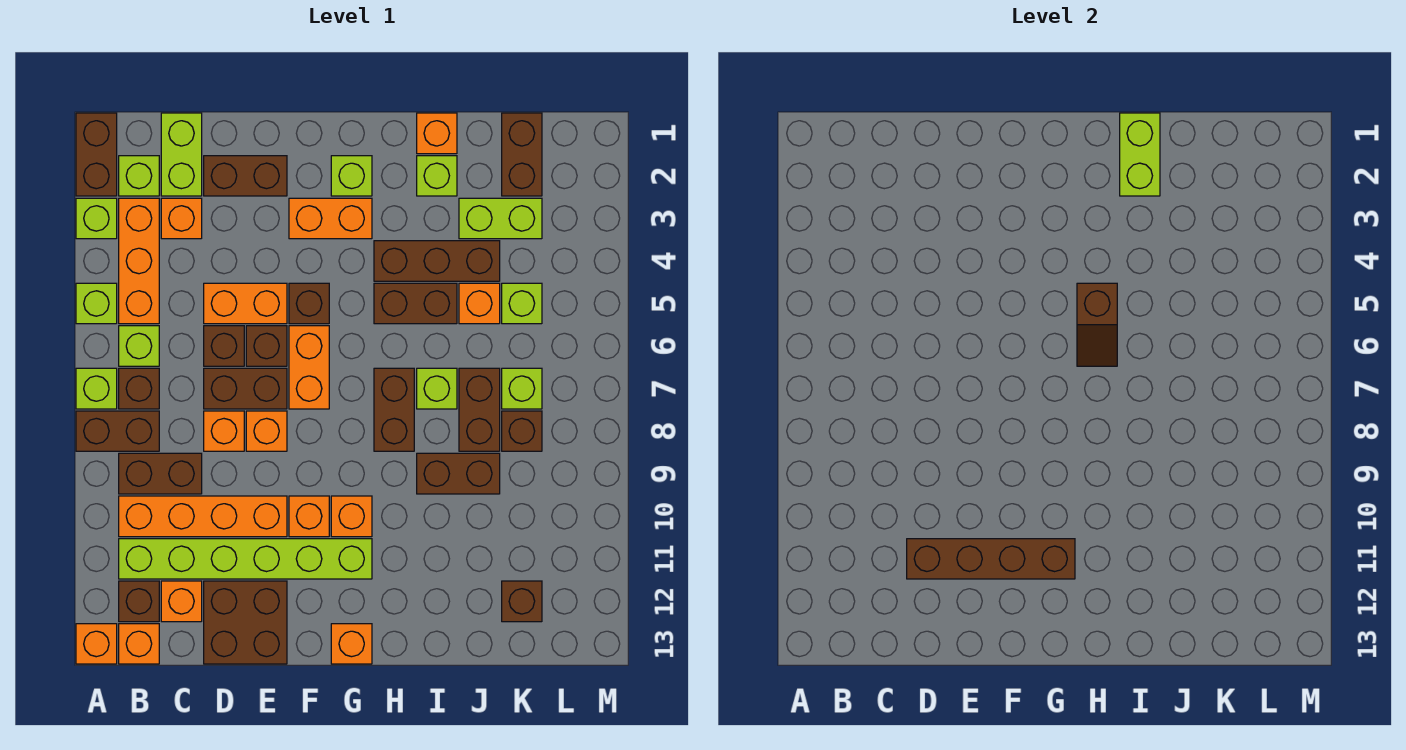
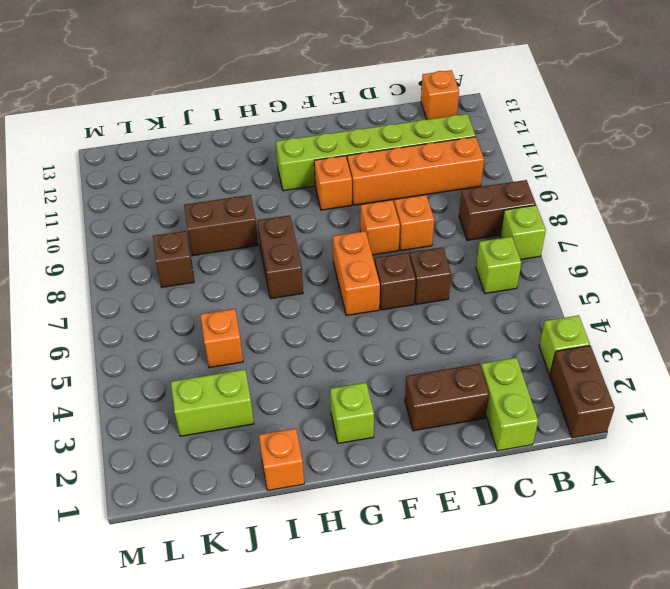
none -> lime 1x1 brick [76,283,117,324]
none -> orange 1x1 brick [76,624,117,664]
none -> lime 1x1 brick [119,156,159,196]
none -> orange 1x3 brick [119,198,159,324]

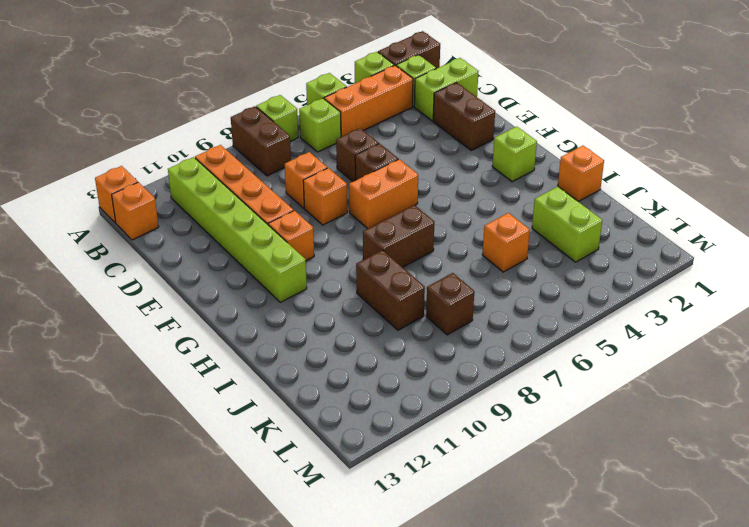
none -> brown 1x1 brick [119,368,159,409]
none -> brown 1x2 brick [119,453,202,494]
none -> brown 1x1 brick [119,581,159,622]
none -> orange 1x1 brick [161,198,202,239]

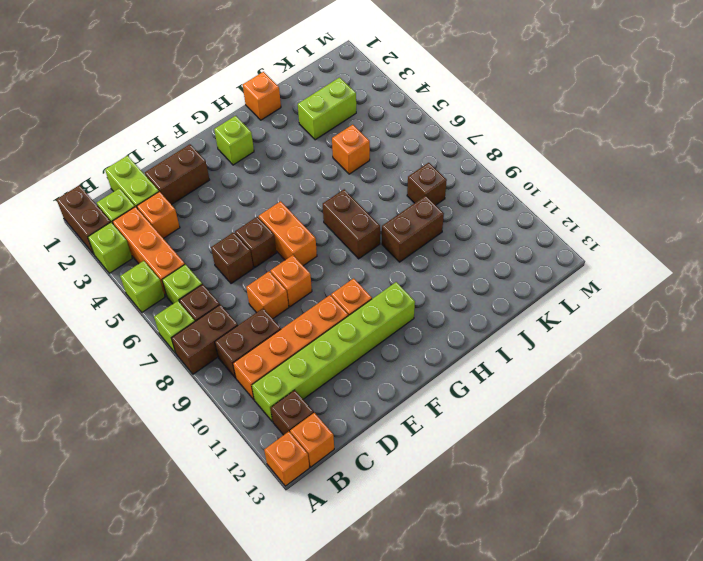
none -> orange 1x1 brick [161,581,202,622]
none -> orange 1x2 brick [204,283,287,324]
none -> brown 1x2 brick [204,368,287,409]
none -> brown 2x2 brick [204,581,287,664]

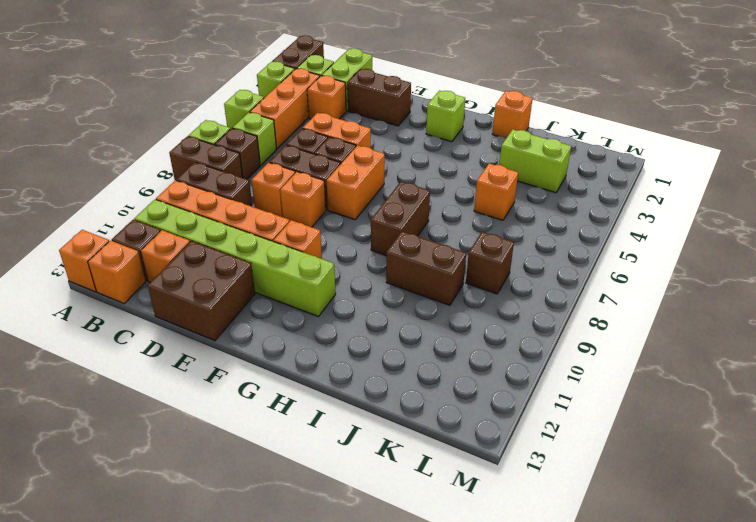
none -> orange 1x2 brick [289,198,372,239]
none -> brown 1x1 brick [289,283,329,324]
none -> orange 1x1 brick [331,496,372,537]
none -> orange 1x1 brick [331,624,372,664]

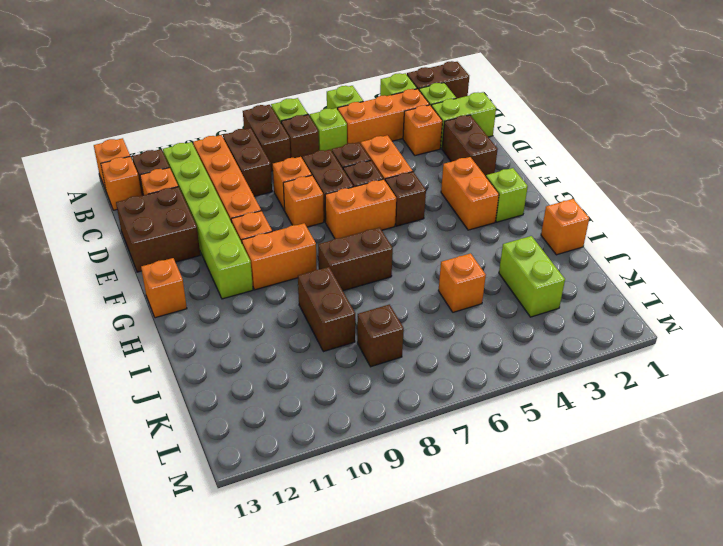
orange 1x2 brick [242,223,317,290] -> orange 1x1 brick [331,496,372,537]
none -> brown 1x3 brick [374,241,500,281]
none -> brown 1x2 brick [374,283,457,324]
none -> lime 1x1 brick [417,156,457,196]
none -> lime 1x1 brick [417,368,457,409]

